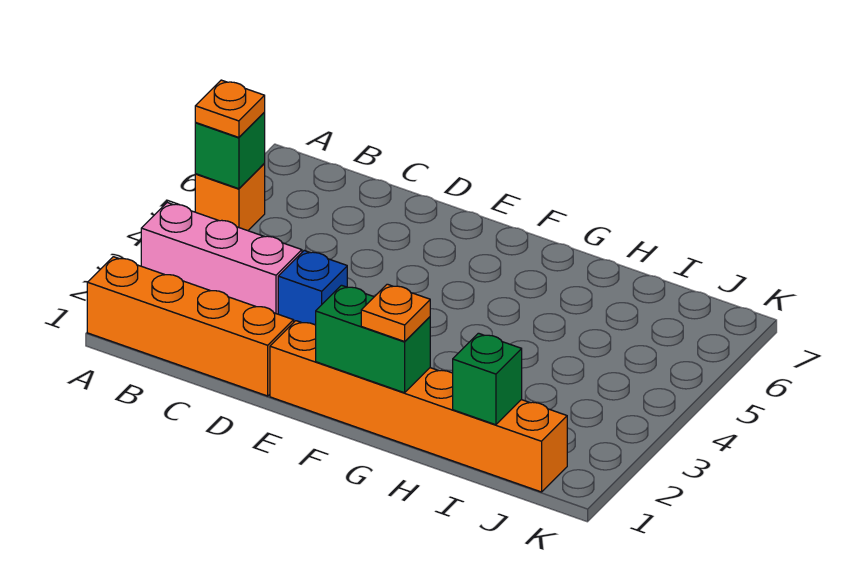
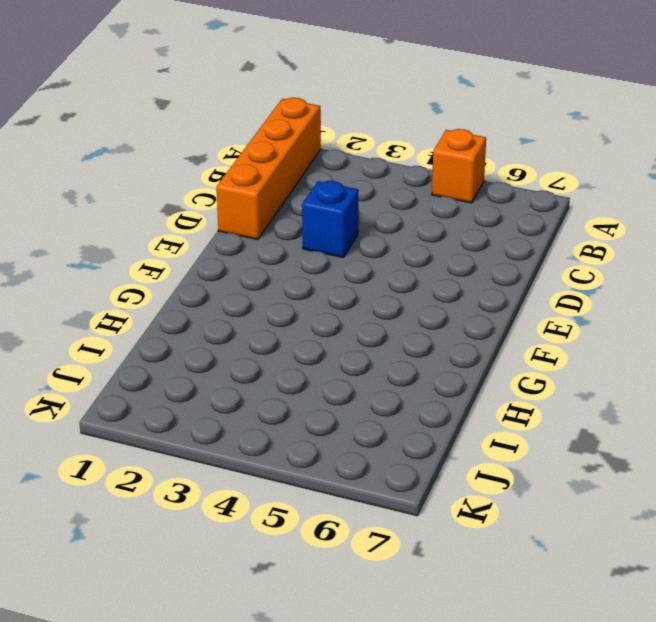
none -> pink 1x3 brick [141,203,302,314]
none -> orange 1x6 brick [270,321,567,492]

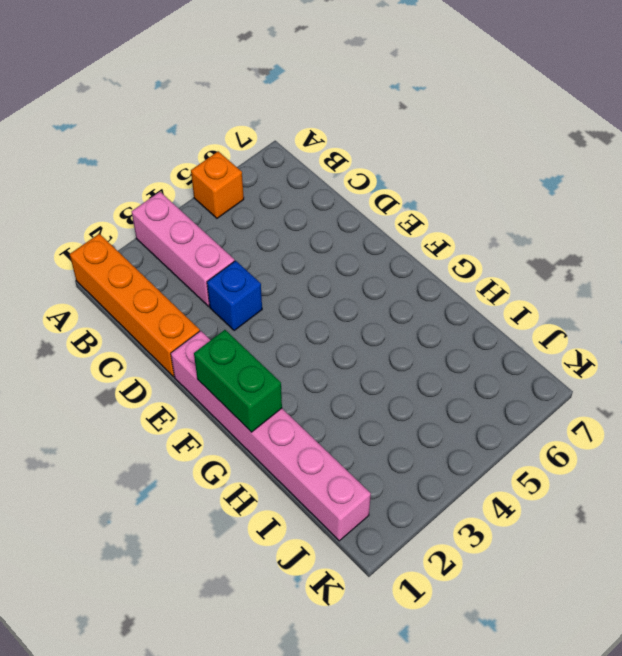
pink 1x6 brick [171,331,371,541] -> orange 1x6 brick [270,321,567,492]
none -> green 1x1 brick [195,113,265,189]
none -> green 1x1 brick [453,333,522,425]

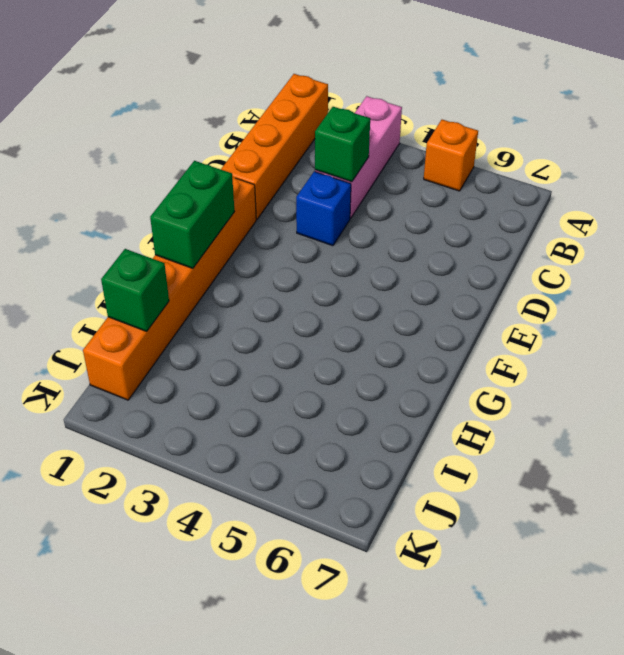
green 1x1 brick [315,107,370,182] -> green 1x1 brick moved to [195,113,265,189]
none -> orange 1x1 plate [195,80,265,137]
none -> orange 1x1 plate [361,284,430,341]

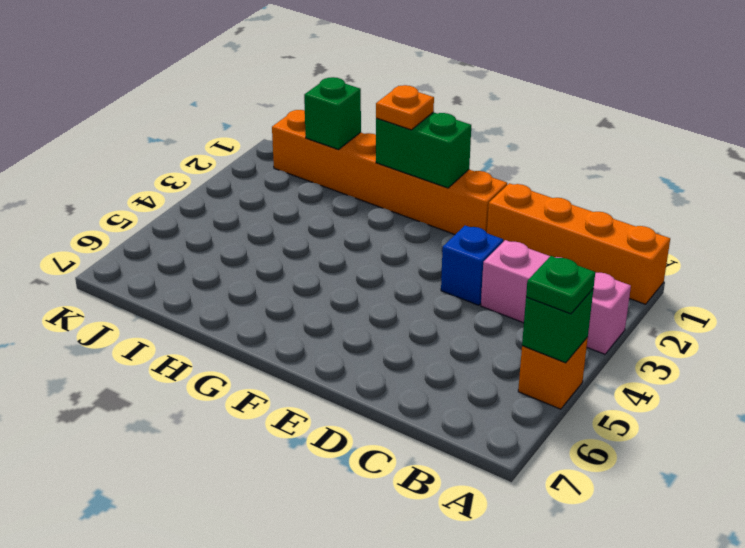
green 1x1 plate [526,256,595,314] -> orange 1x1 plate [195,80,265,137]

